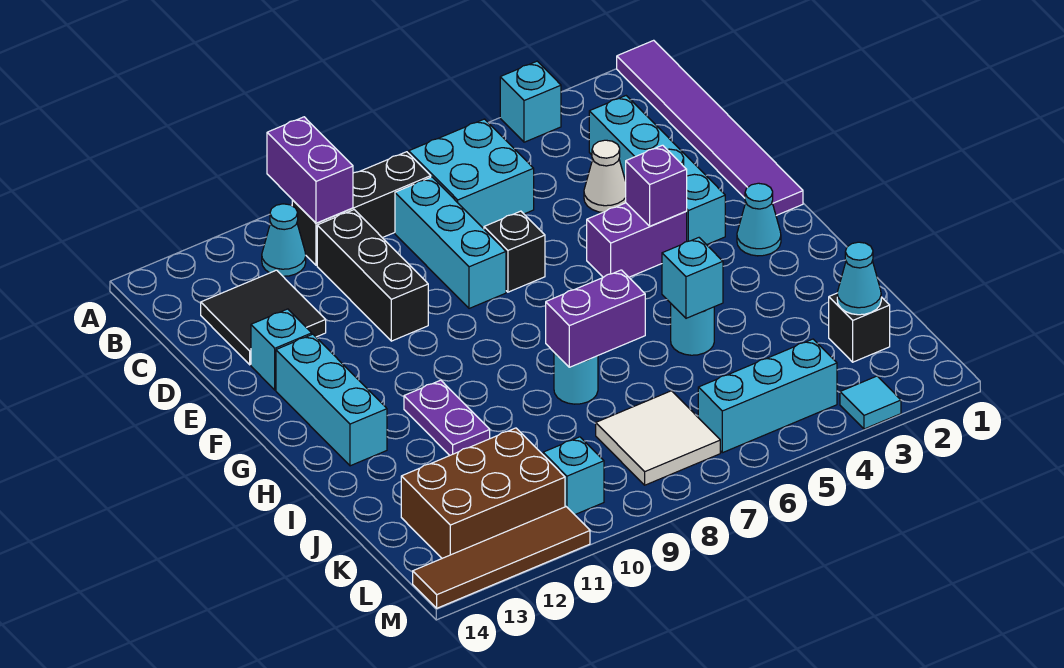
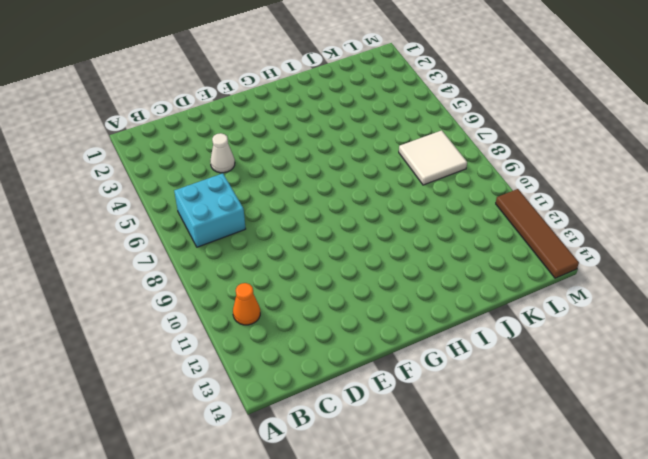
orange 1x1 cone [233,283,260,325] -> cyan 1x1 cone [262,204,306,276]
none -> purple 1x6 tile [617,40,803,215]
none -> cyan 1x1 brick [500,61,561,142]
none -> black 1x3 brick [292,152,431,265]
none -> cyan 1x4 brick [589,96,725,245]

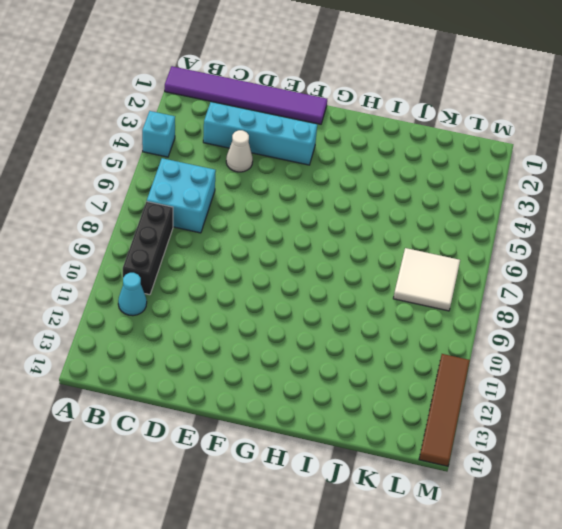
none -> cyan 1x3 brick [395,177,506,308]
none -> black 1x3 brick [317,210,428,341]
none -> black 2x2 tile [201,270,326,365]
none -> black 1x1 brick [484,211,545,292]

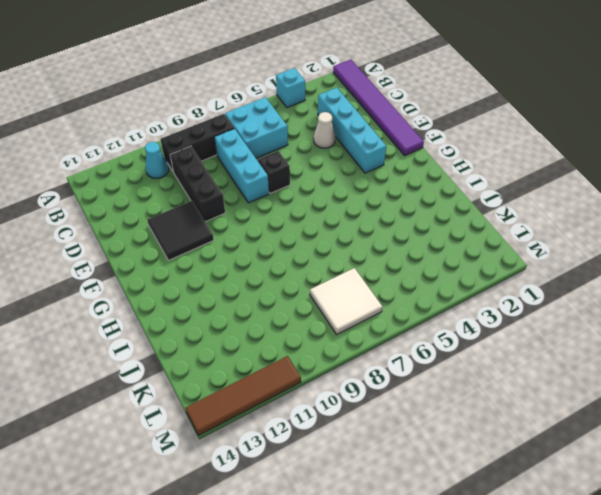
black 2x2 tile [147,201,214,260] -> black 2x2 tile moved to [201,270,326,365]
none -> cyan 1x1 brick [251,309,312,390]
none -> purple 1x2 brick [587,203,687,277]
none -> cyan 1x3 brick [276,334,387,466]
none -> cyan 1x1 cone [737,183,781,256]

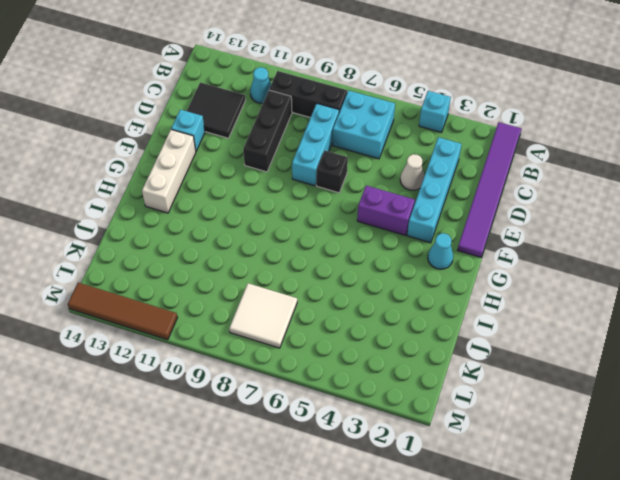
white 1x3 brick [142,130,196,213] -> cyan 1x3 brick [276,334,387,466]
none -> purple 1x2 plate [404,380,490,455]
none -> cyan 1x1 round brick [671,304,714,355]
none -> cyan 1x1 round brick [554,353,598,404]
none -> black 1x1 brick [829,293,890,362]

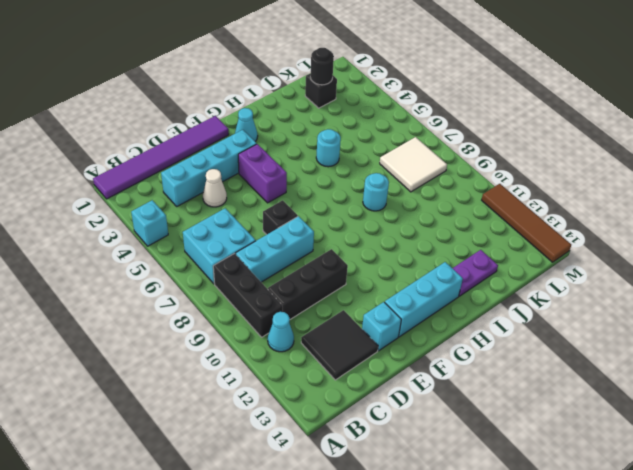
purple 1x2 plate [452,250,498,296] -> purple 1x2 plate moved to [404,380,490,455]
black 1x1 round brick [310,48,334,85] -> cyan 1x1 cone [837,242,881,315]
none -> brown 2x3 brick [401,428,565,558]
none -> cyan 1x3 brick [698,339,837,453]
none -> cyan 1x1 brick [543,437,604,515]
none -> cyan 1x1 tile [840,376,901,429]

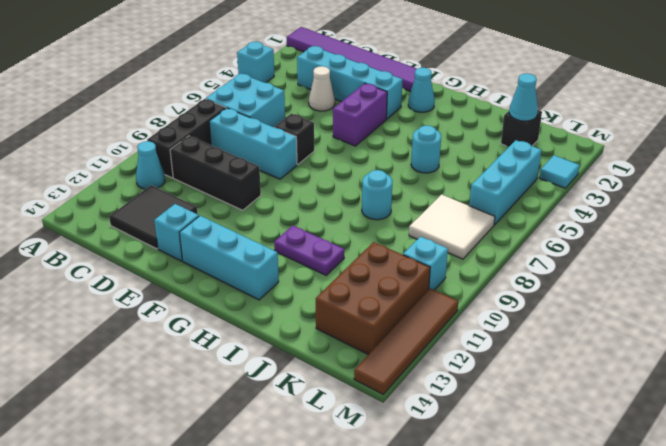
none -> purple 1x2 brick [267,117,353,223]
none -> purple 1x1 brick [626,145,687,226]
none -> cyan 1x1 brick [662,238,723,318]
none -> purple 1x2 brick [546,270,645,367]

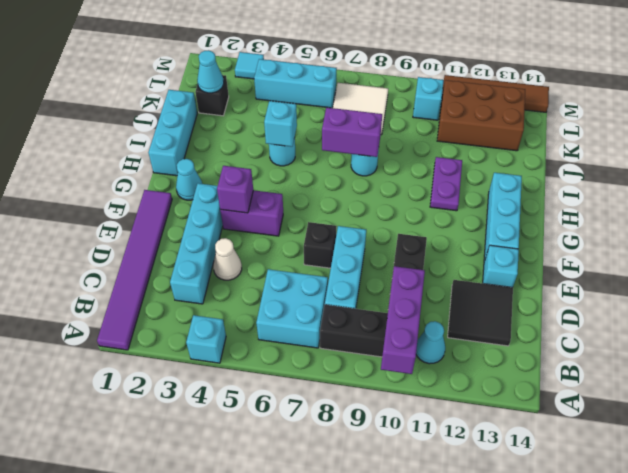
purple 1x3 brick [381,266,425,374] -> purple 1x2 brick [267,117,353,223]
cyan 1x3 brick [148,90,197,176] -> none

